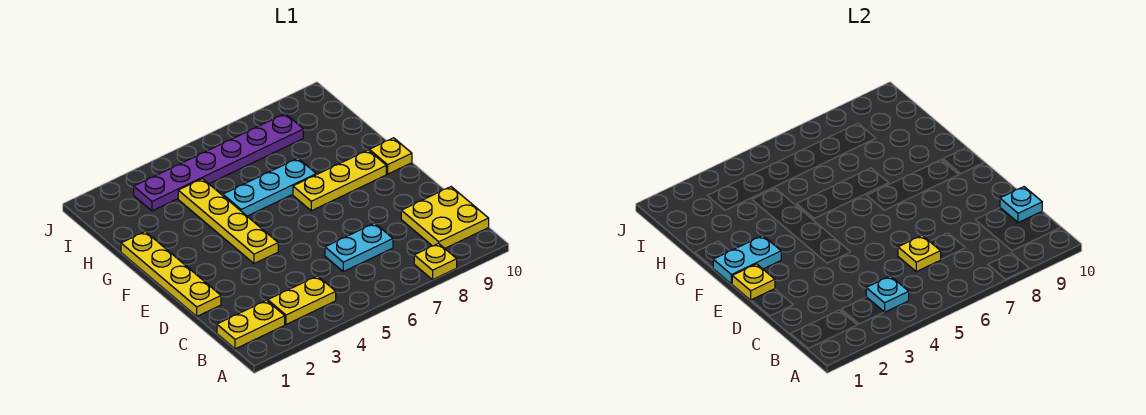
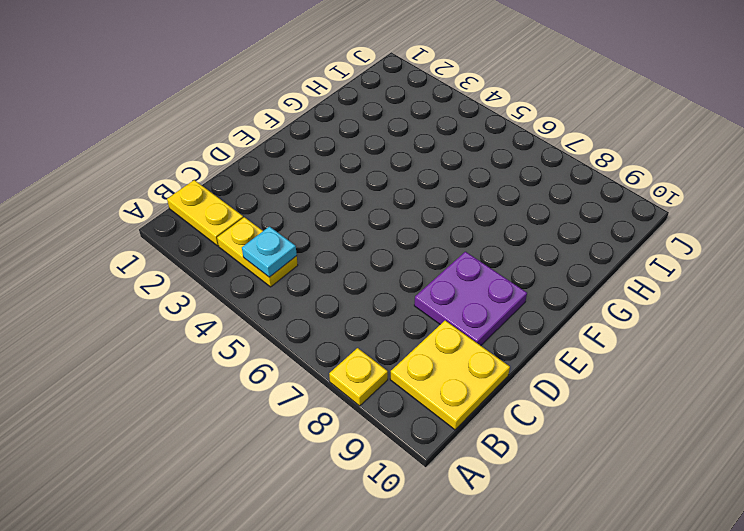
purple 2x2 plate [414,252,527,346] -> none
none -> cyan 1x2 plate [325,223,393,272]
none -> yellow 1x4 plate [121,232,221,316]
none -> yellow 1x4 plate [178,179,278,264]

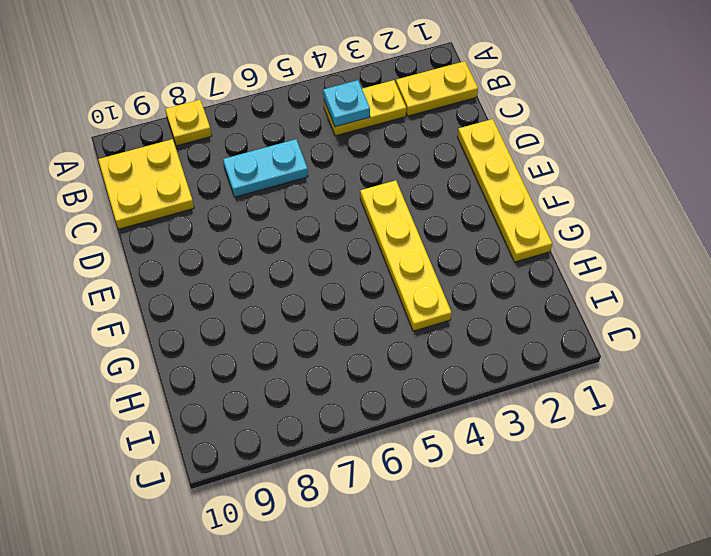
none -> yellow 1x3 plate [293,150,386,211]
none -> yellow 1x1 plate [369,138,412,174]
none -> cyan 1x3 plate [223,158,316,216]

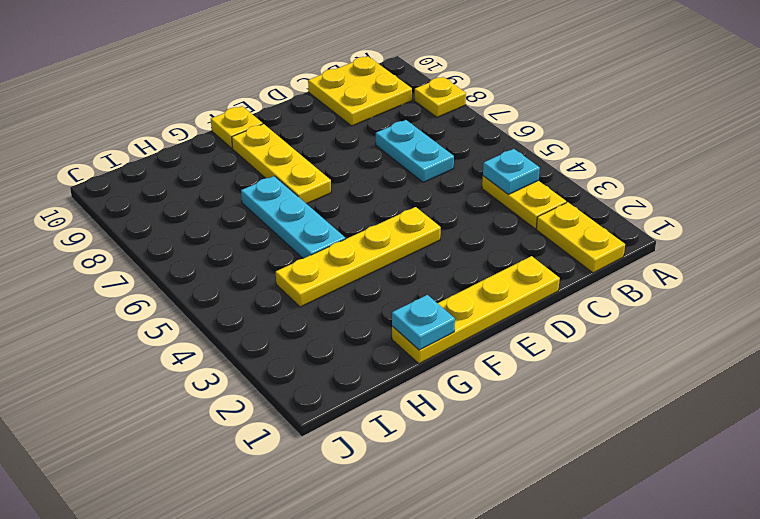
cyan 1x1 plate [392,295,455,350] -> cyan 1x1 plate moved to [1000,187,1042,223]
none -> purple 1x6 plate [134,114,303,211]
none -> yellow 1x1 plate [898,235,941,272]
none -> yellow 1x1 plate [732,264,775,300]

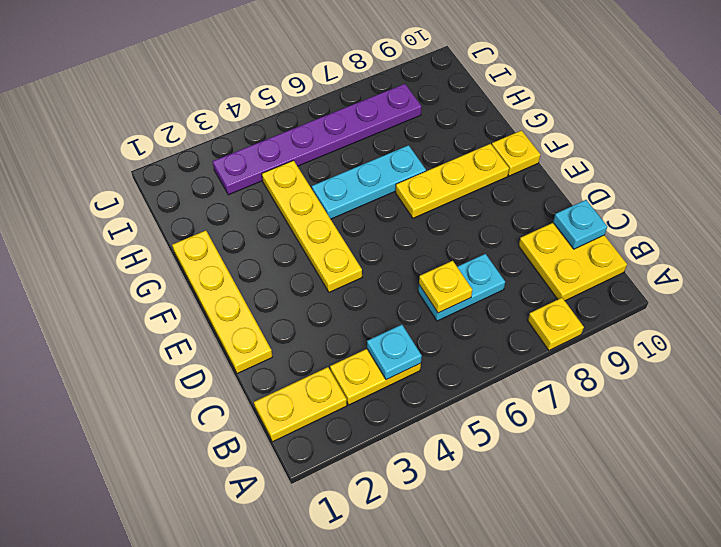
none -> yellow 1x1 plate [732,264,775,300]
none -> cyan 1x2 plate [713,236,781,284]

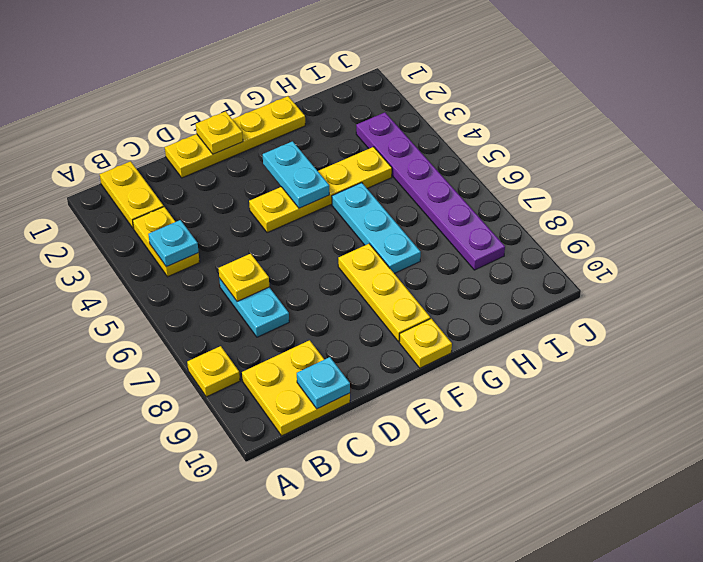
cyan 1x2 plate [263,141,329,208] -> cyan 1x2 plate moved to [713,236,781,284]

